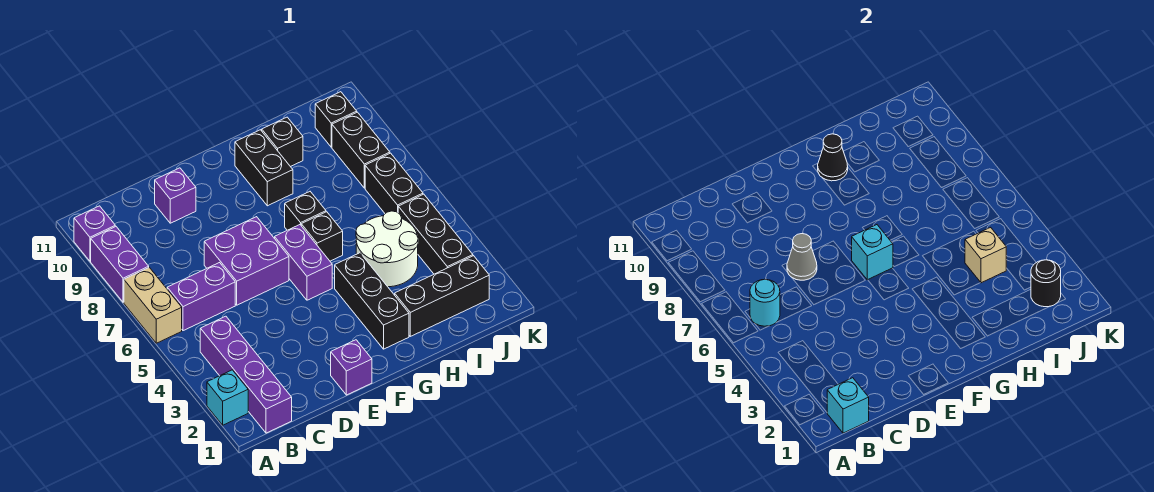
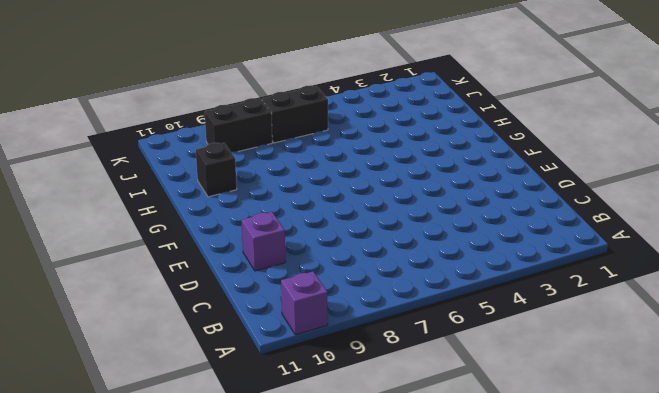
none -> cyan 1x1 brick [207,370,248,425]
none -> tan 1x2 brick [124,267,182,343]
none -> purple 1x2 brick [91,226,149,302]

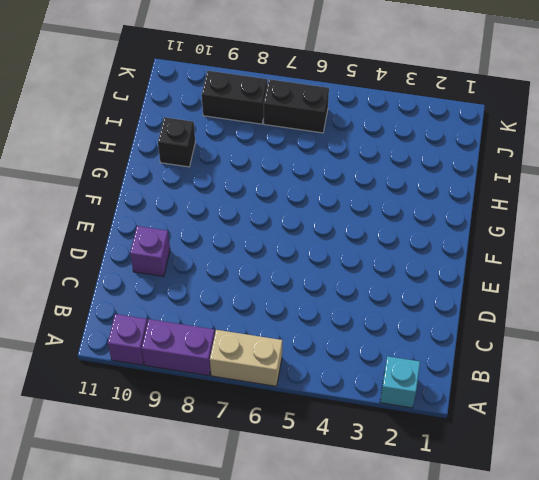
none -> purple 1x4 brick [200,316,292,433]
none -> purple 1x2 brick [167,263,235,331]
none -> purple 2x2 brick [204,217,289,305]

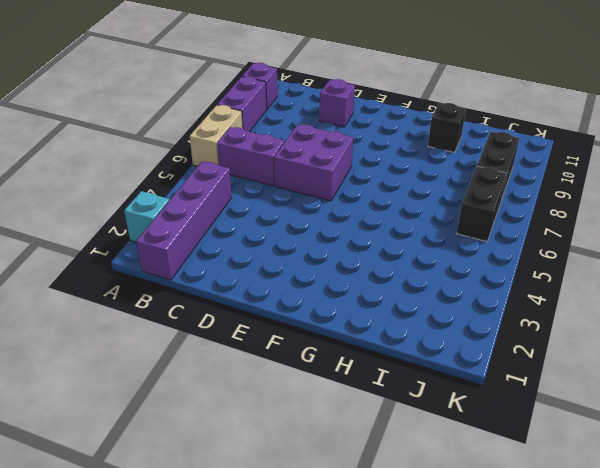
none -> purple 1x1 brick [331,340,372,395]
none -> purple 1x2 brick [275,225,332,300]
none -> black 1x3 brick [335,253,409,349]

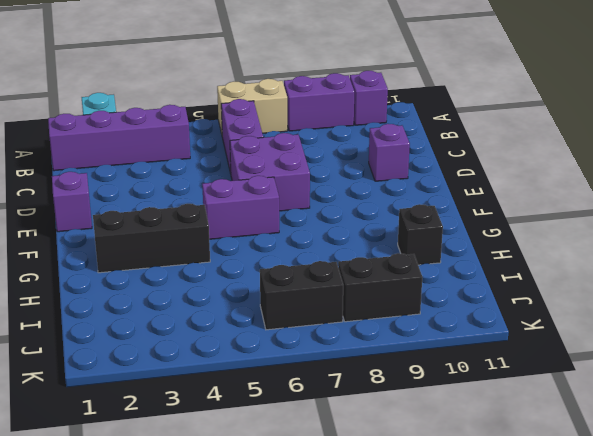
none -> black 1x1 brick [301,212,343,261]
none -> black 1x1 brick [285,192,326,230]
none -> black 1x2 brick [235,130,293,206]

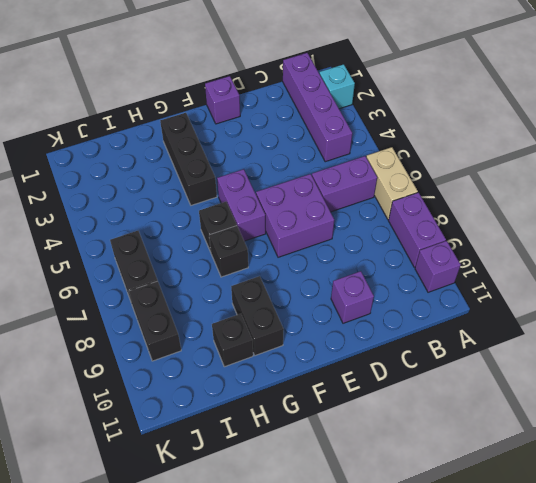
none -> black 1x3 brick [395,256,489,336]
none -> white 2x2 round brick [356,211,418,287]
none -> black 1x3 brick [398,194,473,274]

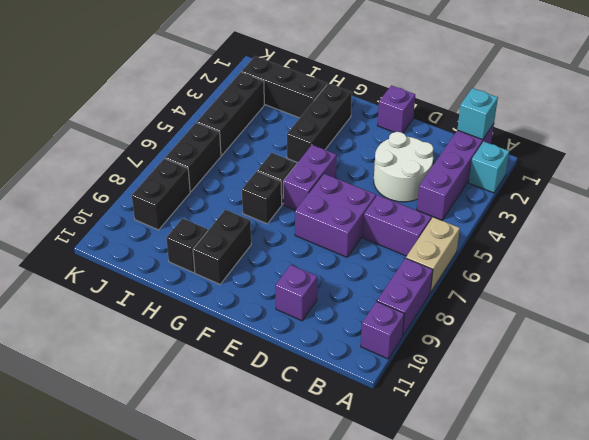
white 2x2 round brick [374,132,433,202] -> white 2x2 round brick moved to [356,211,418,287]
none -> black 1x1 brick [315,92,357,147]
none -> cyan 1x1 round brick [750,279,780,326]
none -> grey 1x1 cone [787,234,817,280]

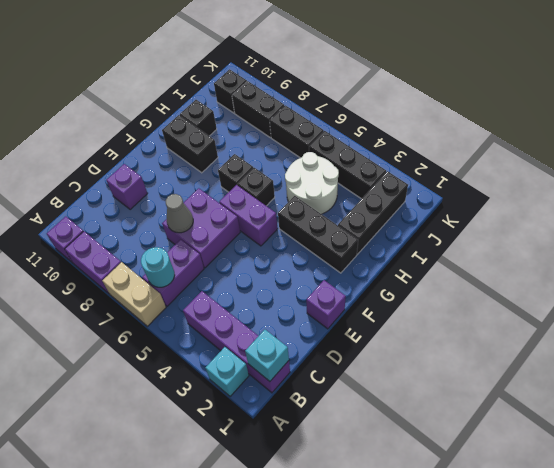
none -> cyan 1x1 brick [852,225,893,280]
none -> black 1x1 cone [818,134,848,181]
none -> tan 1x1 brick [965,227,1006,283]

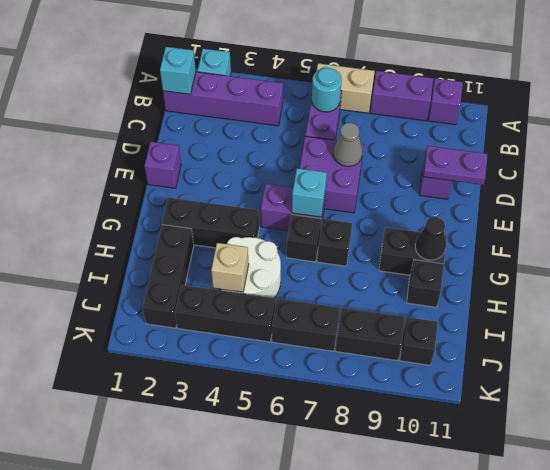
purple 1x2 plate [423,146,488,185] -> none
none -> black 1x1 round brick [1031,260,1061,307]

